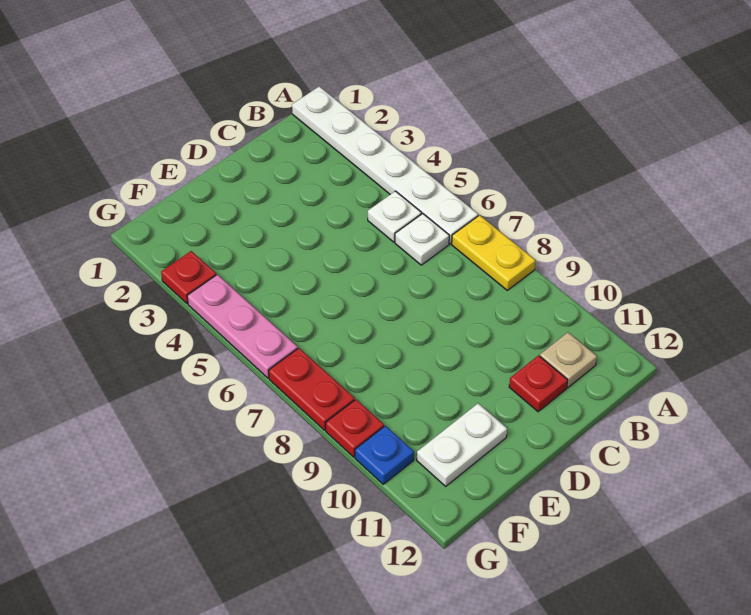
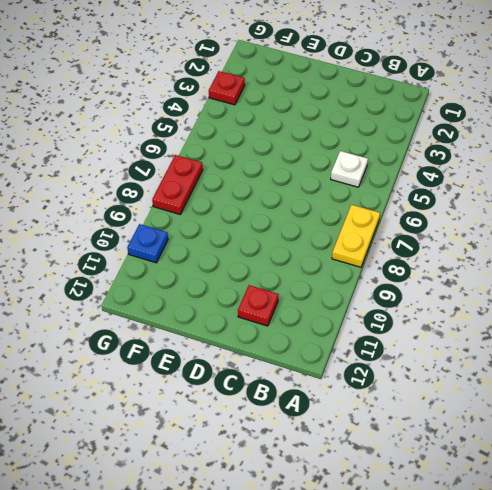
none -> white 1x6 plate [292,86,478,244]
none -> white 1x1 plate [395,214,449,265]
none -> tan 1x1 plate [540,332,597,388]

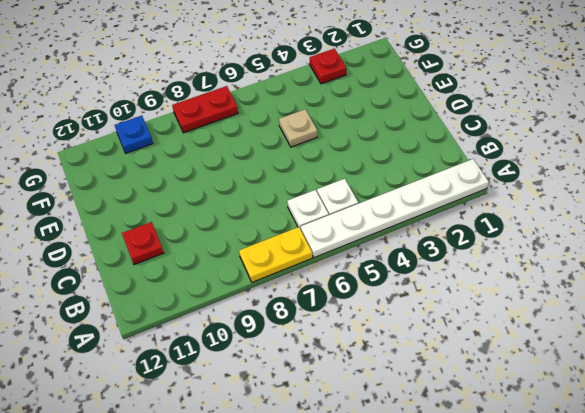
tan 1x1 plate [279,109,317,147] -> tan 1x1 plate moved to [540,332,597,388]
none -> white 1x2 plate [417,403,507,486]
none -> pink 1x3 plate [187,275,298,378]
none -> red 1x1 plate [326,400,384,457]

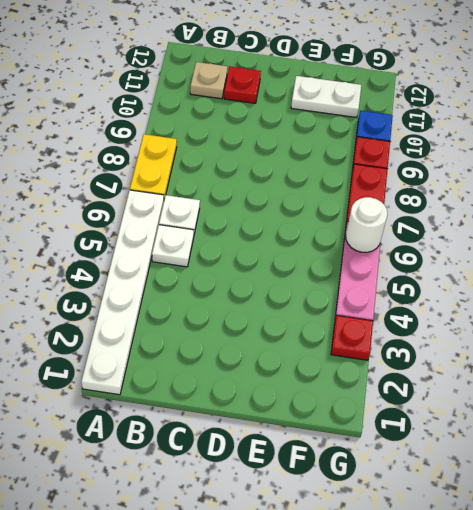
white 1x1 round brick [346,197,388,252] -> none

